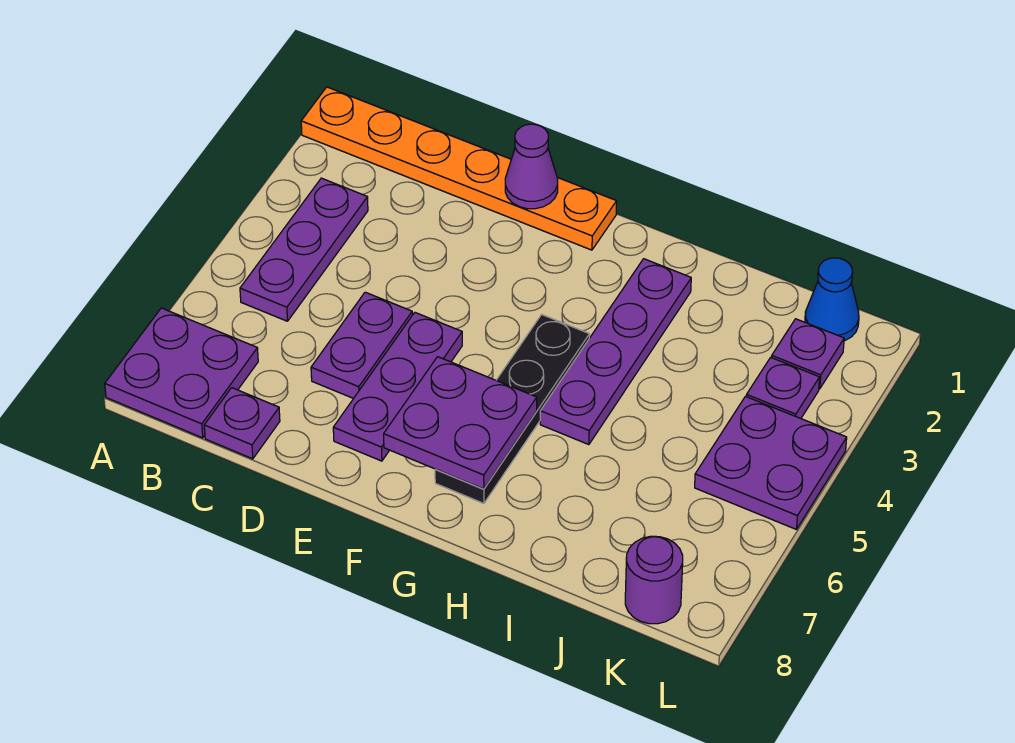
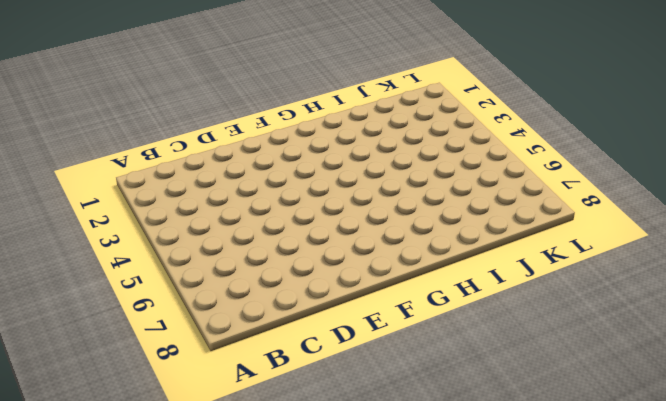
none -> orange 1x6 plate [301,87,617,250]
none -> purple 2x2 plate [105,308,258,438]
none -> purple 1x3 plate [240,178,368,321]

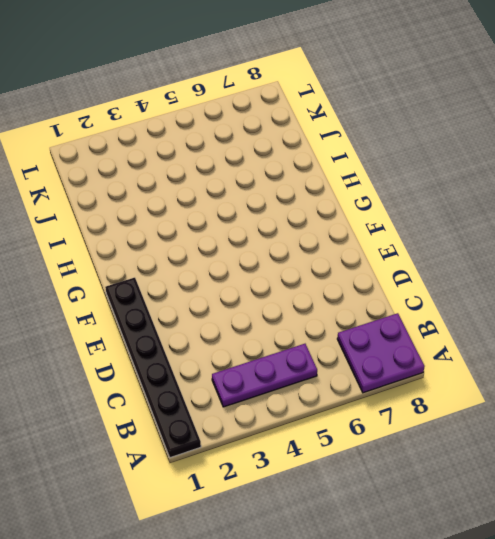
black 1x6 plate [105,278,201,458] -> orange 1x6 plate [301,87,617,250]
none -> purple 1x1 plate [204,388,280,459]
none -> purple 1x2 plate [311,292,412,399]
none -> purple 1x3 plate [333,313,462,461]

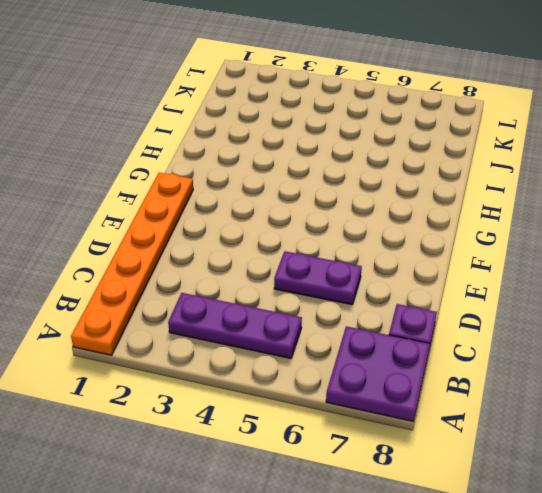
none -> purple 1x3 plate [333,313,462,461]
none -> black 1x4 plate [435,315,590,503]
none -> purple 1x4 plate [540,259,691,445]

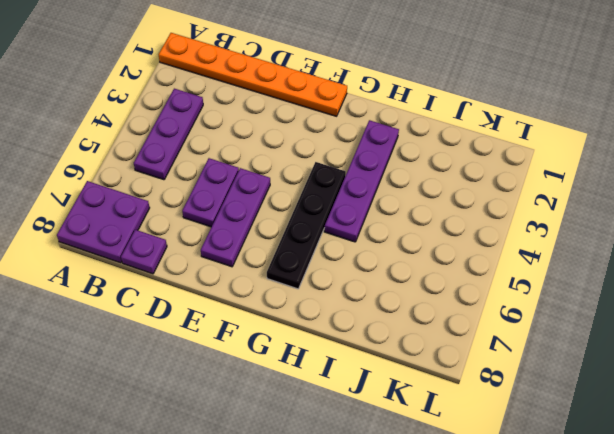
none -> blue 1x1 cone [805,258,859,341]
none -> purple 1x1 plate [772,319,844,389]
none -> purple 1x1 plate [746,357,820,418]

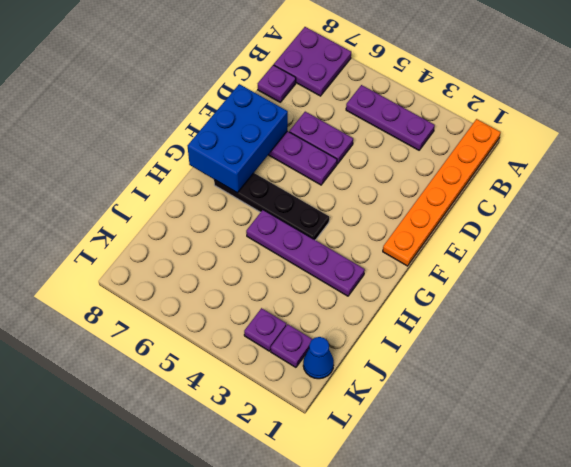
blue 2x3 brick [188,84,288,193] -> purple 2x2 plate [384,357,537,489]
none -> purple 2x2 plate [695,397,847,529]
none -> purple 1x1 round brick [625,536,683,624]
none -> purple 1x1 cone [505,124,558,209]

